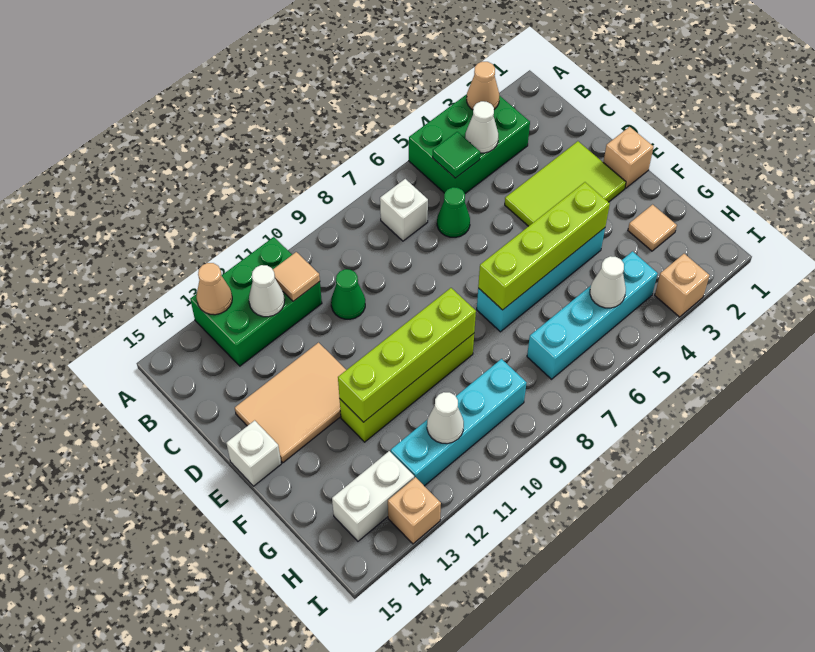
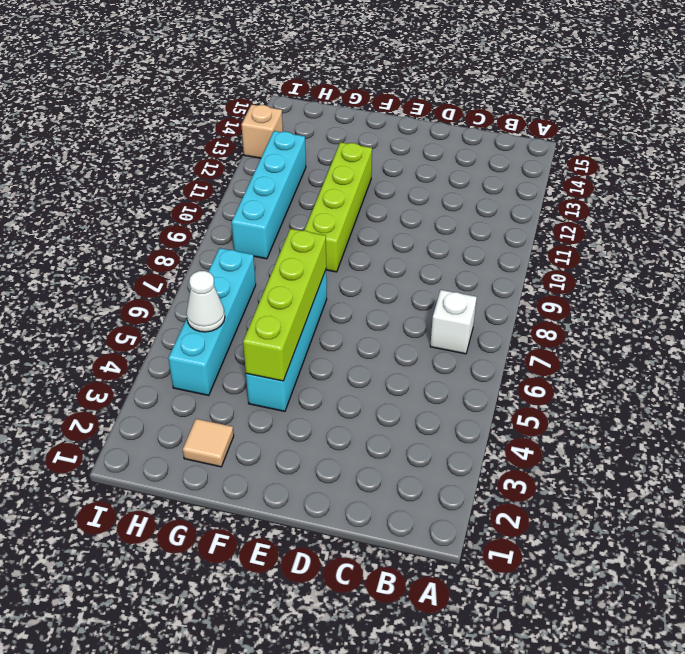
none -> green 2x3 brick [409,94,530,194]
none -> green 2x3 brick [190,237,322,366]
none -> green 1x1 cone [437,187,470,238]

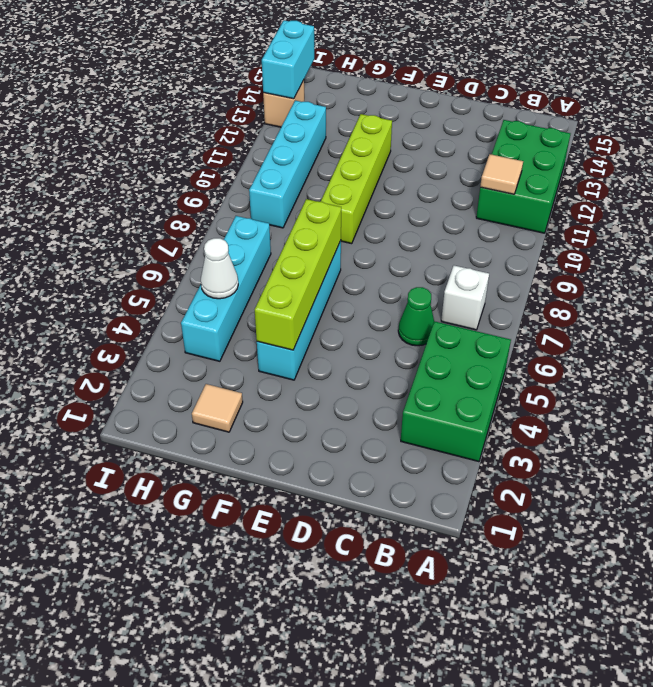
cyan 1x2 brick [262,20,314,99] -> none
none -> green 1x1 cone [331,269,365,319]
none -> lime 2x3 tile [505,141,626,226]
none -> tan 2x3 tile [235,343,346,463]

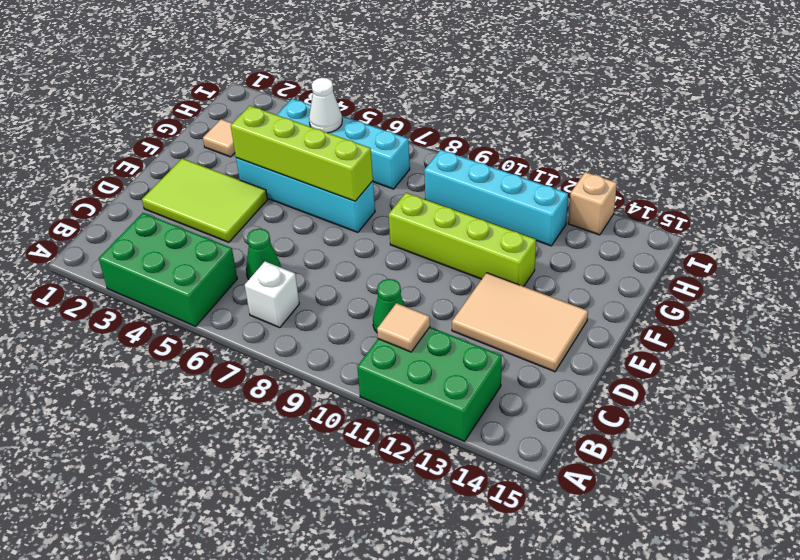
none -> tan 1x1 brick [603,127,654,188]
none -> white 1x1 brick [226,420,281,486]
none -> white 1x2 brick [332,451,414,541]

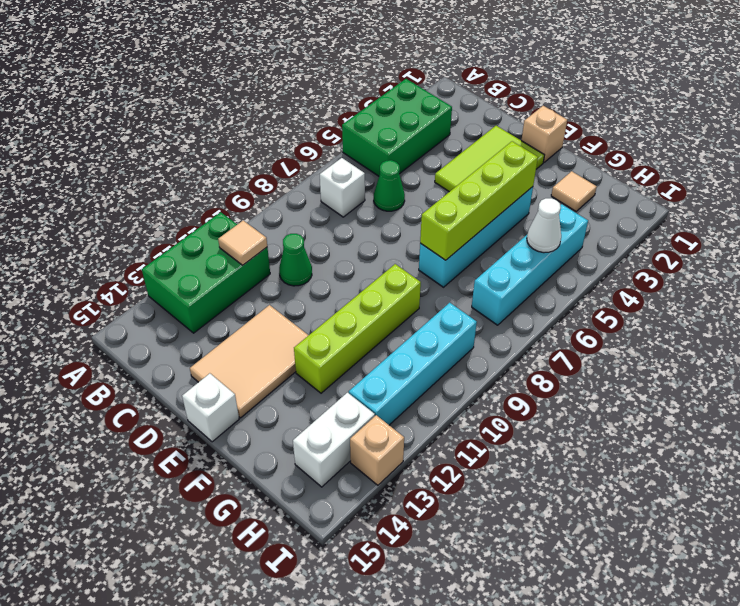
none -> tan 1x1 brick [655,254,710,317]
none -> tan 1x1 cone [467,62,499,110]
none -> tan 1x1 cone [196,263,232,315]

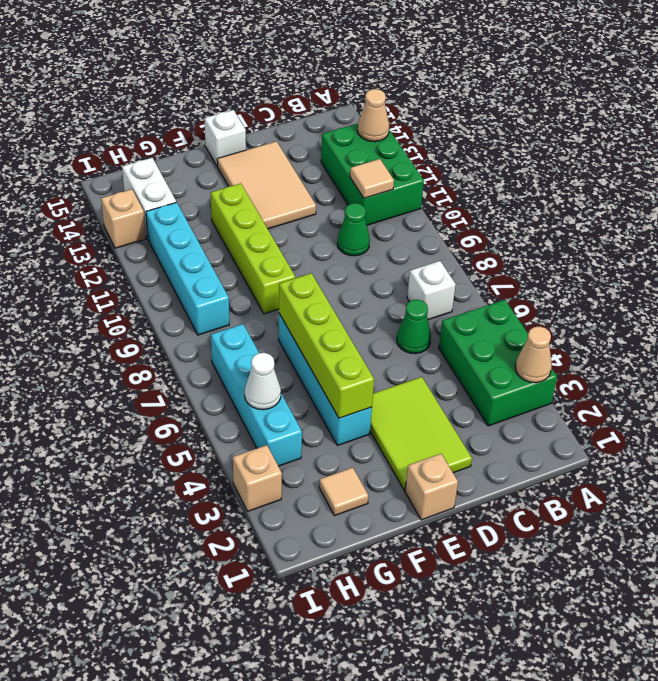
none -> white 1x1 cone [465,101,498,153]
none -> green 1x1 tile [433,132,480,178]
none -> white 1x1 cone [249,265,285,317]

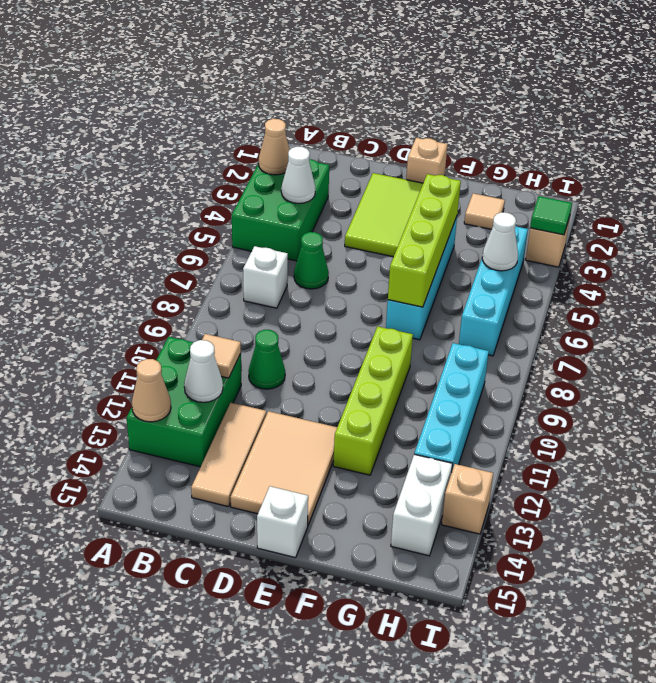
tan 1x3 tile [191,403,266,507] -> none
green 1x1 tile [530,196,572,235] -> green 1x1 tile moved to [433,132,480,178]
none -> lime 1x4 brick [338,288,476,422]
none -> white 1x1 cone [427,392,464,444]

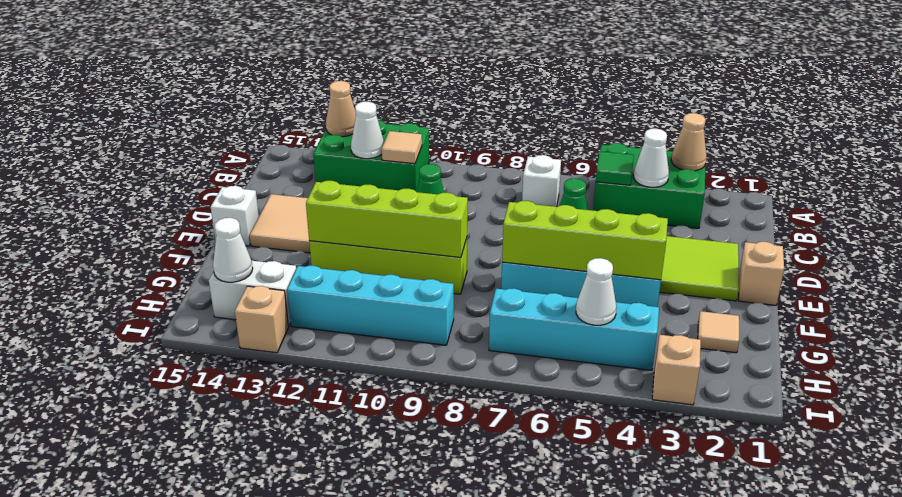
white 1x1 cone [213,218,253,282] -> white 1x1 cone moved to [427,392,464,444]

